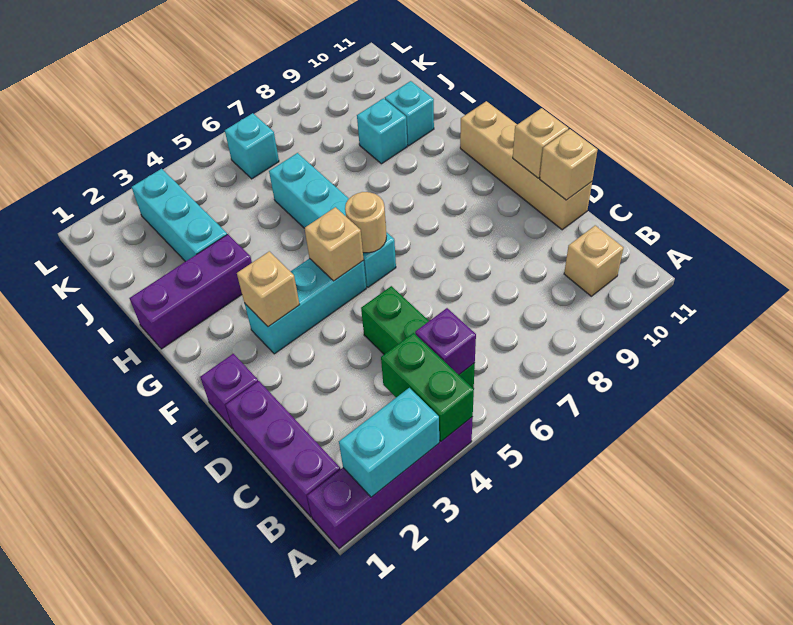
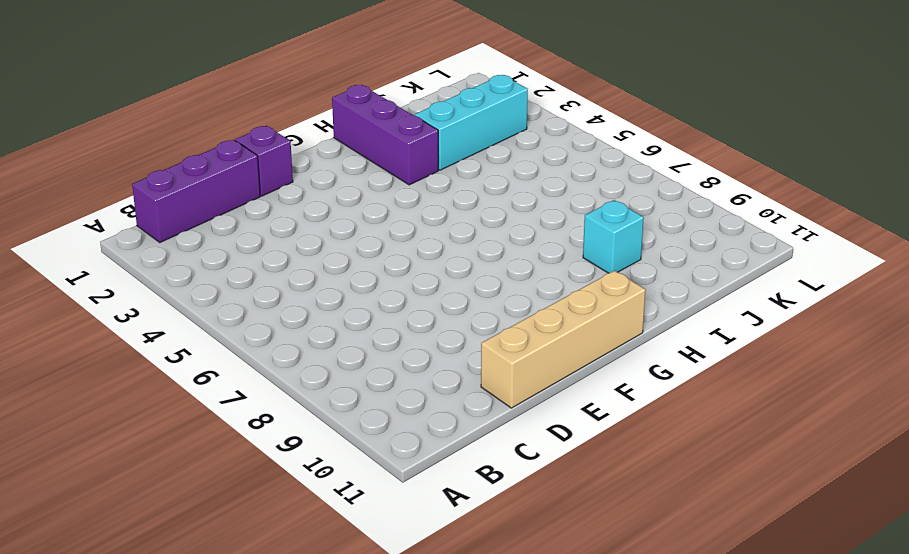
none -> purple 1x4 brick [307,417,473,549]
none -> green 1x3 brick [361,286,475,389]
none -> tan 1x1 brick [564,225,623,296]

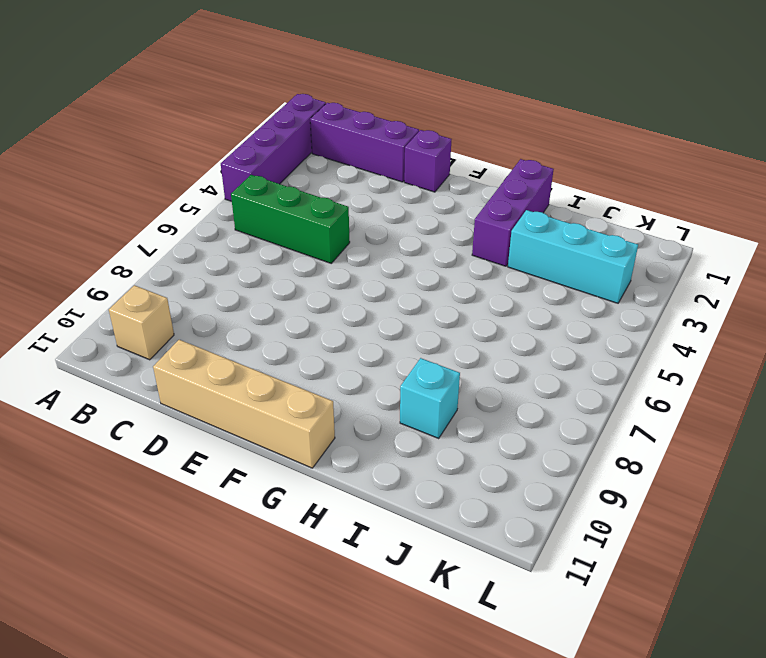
none -> cyan 1x3 brick [244,258,366,354]
none -> cyan 1x4 brick [269,153,396,287]
none -> cyan 1x1 brick [385,81,434,146]

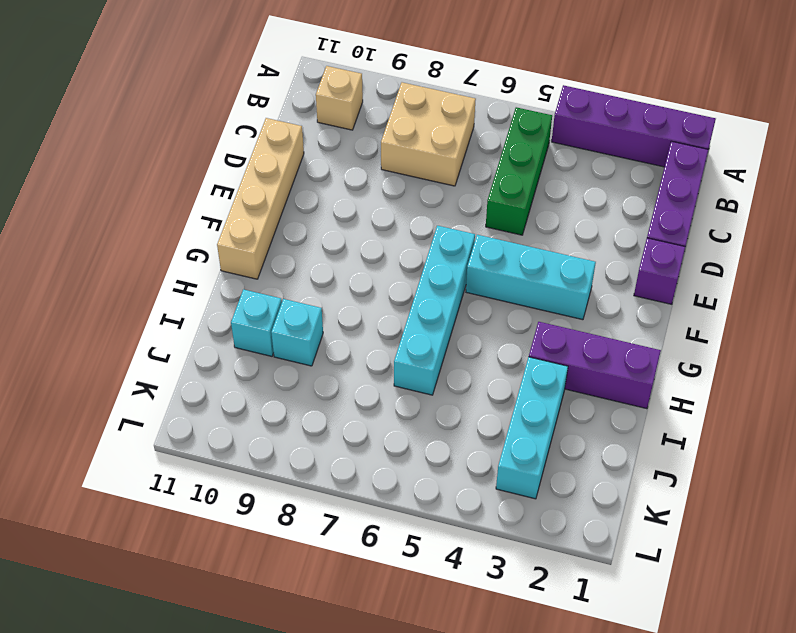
tan 2x2 brick [381,82,476,186] -> none
none -> cyan 1x1 brick [225,113,279,179]
none -> cyan 1x2 brick [339,388,439,497]
none -> green 1x2 brick [381,333,474,441]

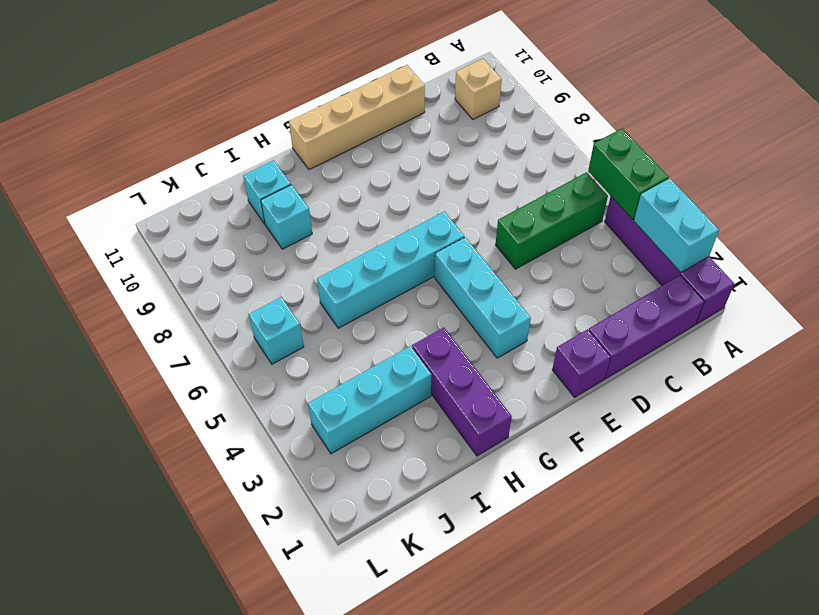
green 1x2 brick [588,128,669,220] -> green 1x2 brick turned to [381,333,474,441]
none -> purple 1x1 brick [415,308,476,375]
none -> tan 1x1 brick [540,129,598,200]
none -> tan 1x1 brick [513,108,568,178]

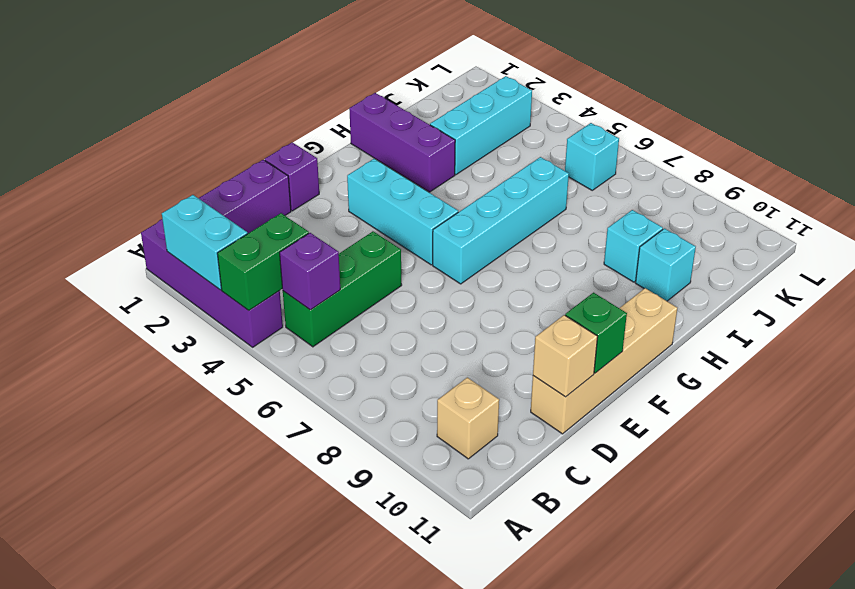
green 1x1 brick [565,293,627,373] -> tan 1x1 brick [513,108,568,178]
none -> tan 1x1 brick [237,251,300,327]
none -> tan 1x1 brick [305,207,364,281]
none -> tan 1x1 round brick [345,192,386,253]

